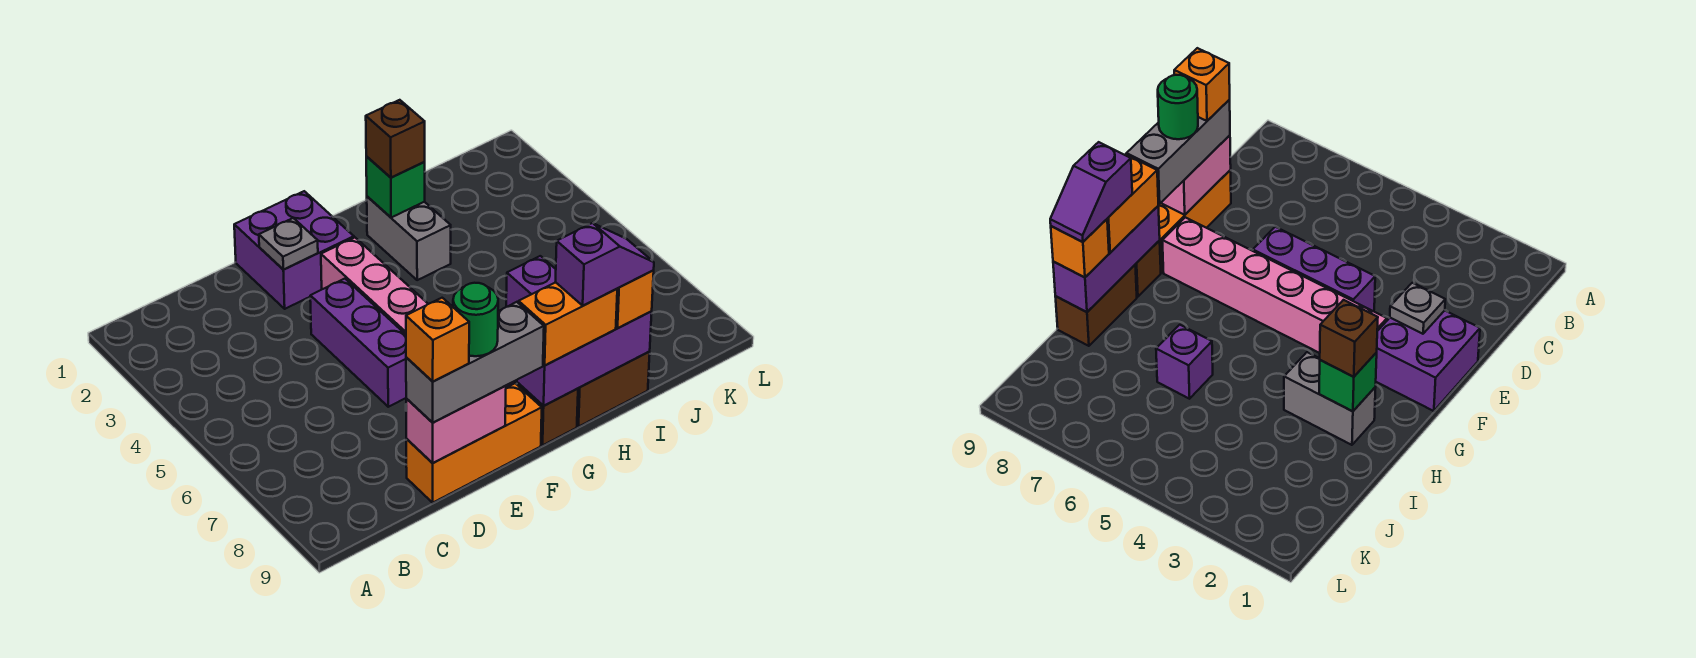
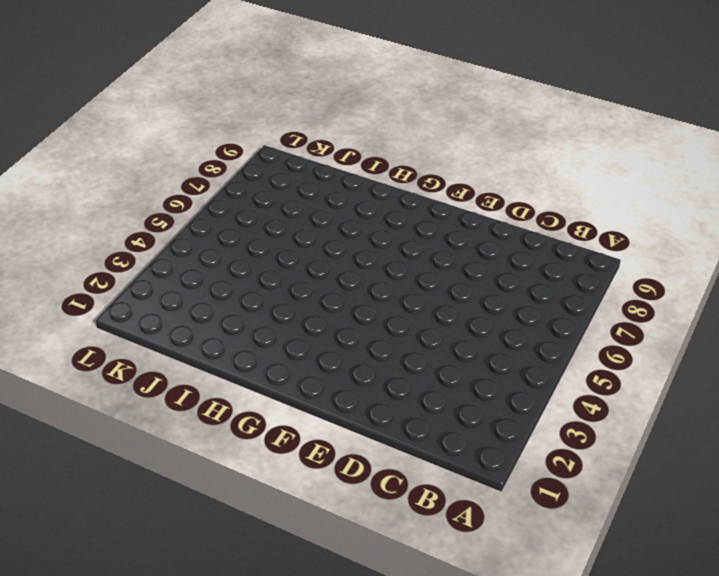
none -> orange 1x3 brick [406,383,542,503]
none -> purple 2x2 brick [234,191,354,309]
none -> purple 1x3 brick [310,279,406,407]

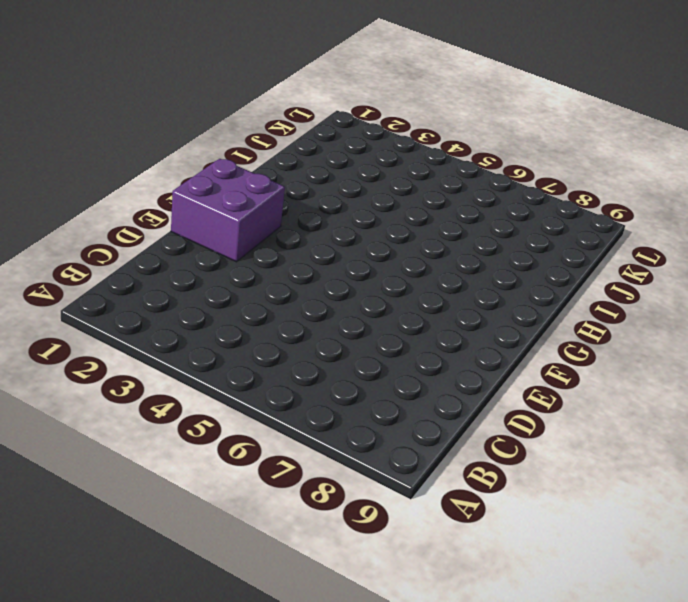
none -> orange 1x3 brick [406,383,542,503]
none -> purple 1x3 brick [310,279,406,407]
none -> pink 1x6 brick [321,238,514,388]

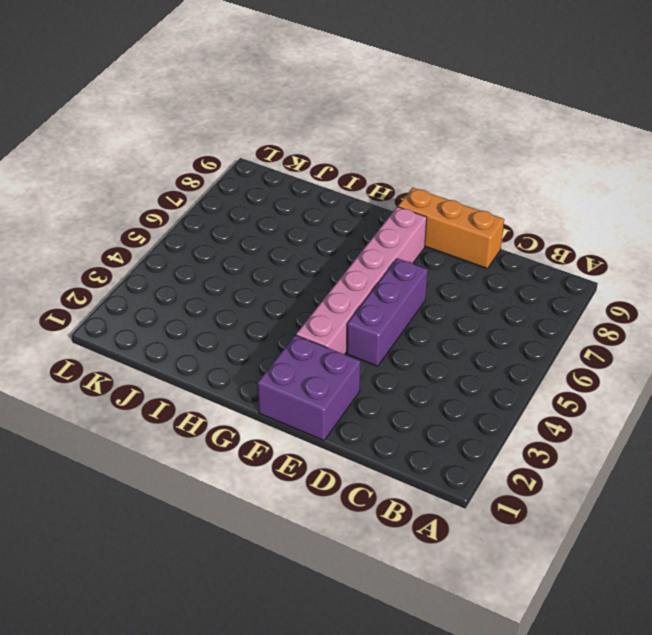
none -> brown 1x1 brick [517,382,578,445]
none -> grey 1x2 brick [367,197,451,280]
none -> brown 1x2 brick [577,351,650,427]

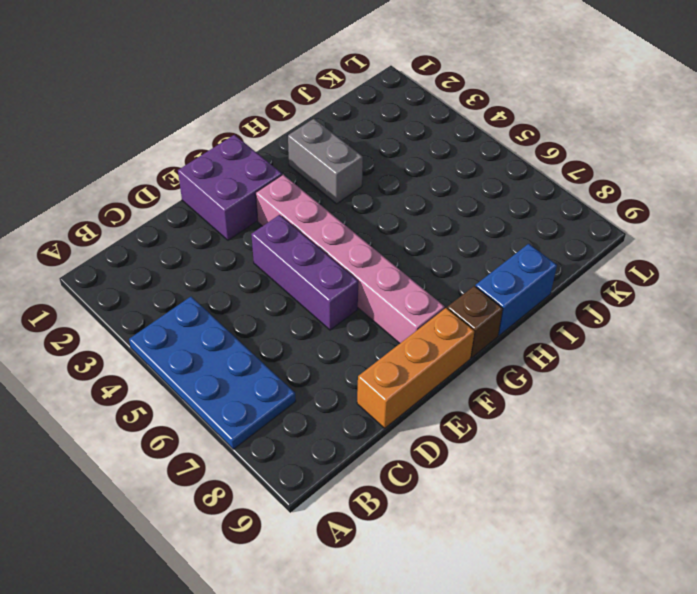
blue 2x4 plate [129,297,296,449] -> none
blue 1x2 brick [476,244,557,335] -> brown 1x2 brick [577,351,650,427]
none -> purple 1x1 brick [506,256,556,307]
none -> pink 1x2 brick [406,386,506,463]
none -> grey 1x1 plate [259,218,318,270]

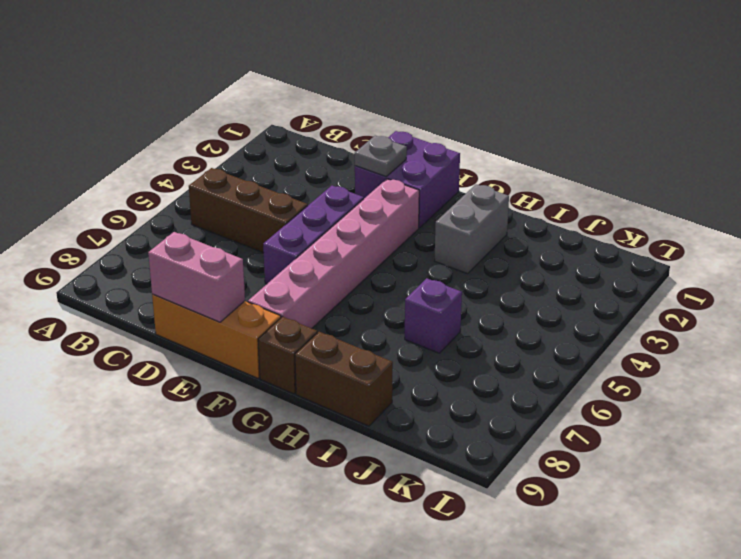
brown 1x3 brick [189,168,308,253] -> none
none -> purple 1x3 brick [517,312,652,406]
none -> green 1x1 brick [366,156,425,218]
none -> grey 1x3 brick [406,302,544,423]

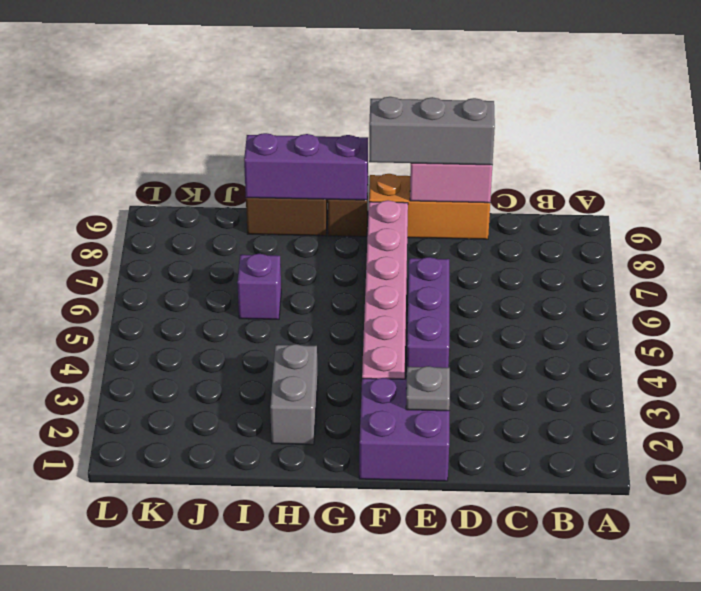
none -> green 1x1 brick [366,156,425,218]
none -> orange 1x2 brick [519,282,617,366]
none -> brown 1x1 brick [366,100,425,177]

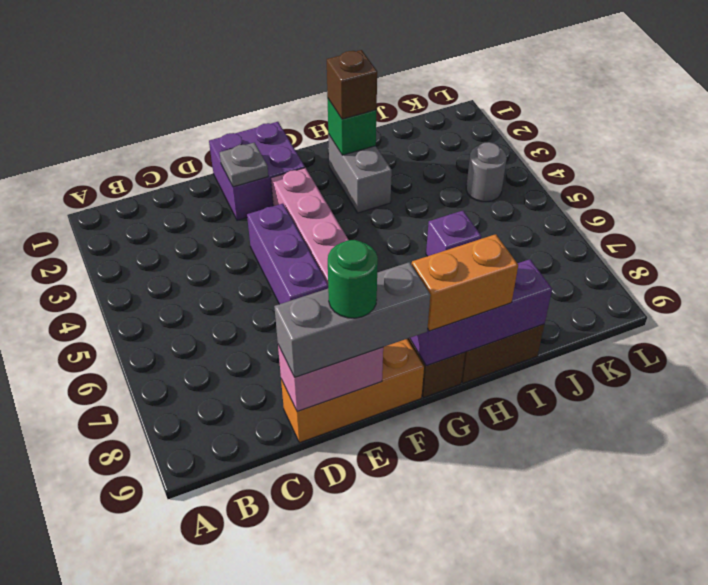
grey 1x1 round brick [466,142,507,202] -> none
none -> orange 1x1 brick [616,271,654,328]
none -> orange 1x1 brick [406,298,469,382]
none -> purple 1x2 slope [556,223,654,306]

